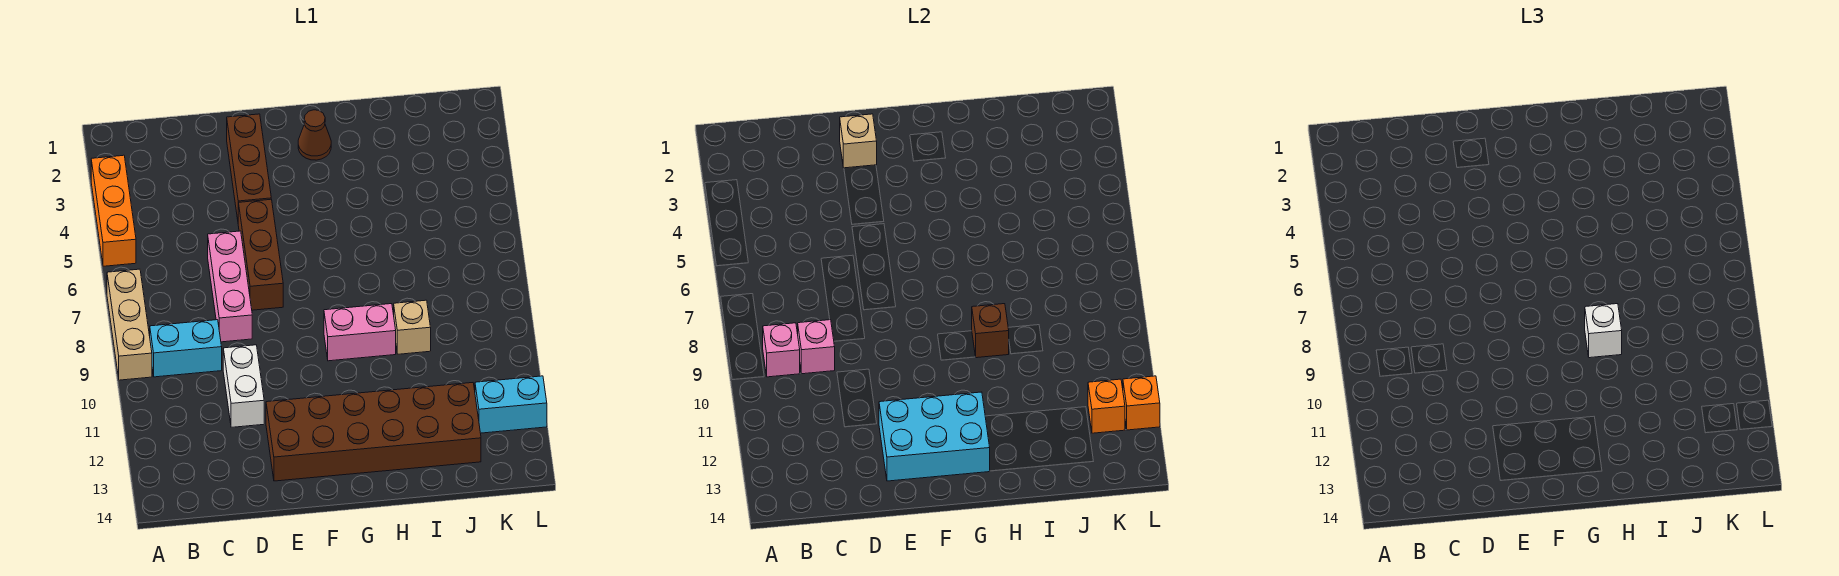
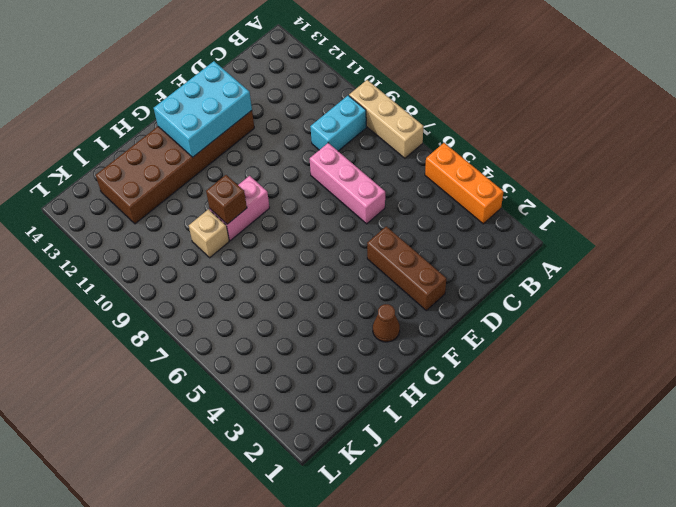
none -> white 1x2 brick [223,345,264,427]
none -> brown 1x3 brick [238,199,283,310]
none -> cyan 1x2 brick [475,376,547,433]

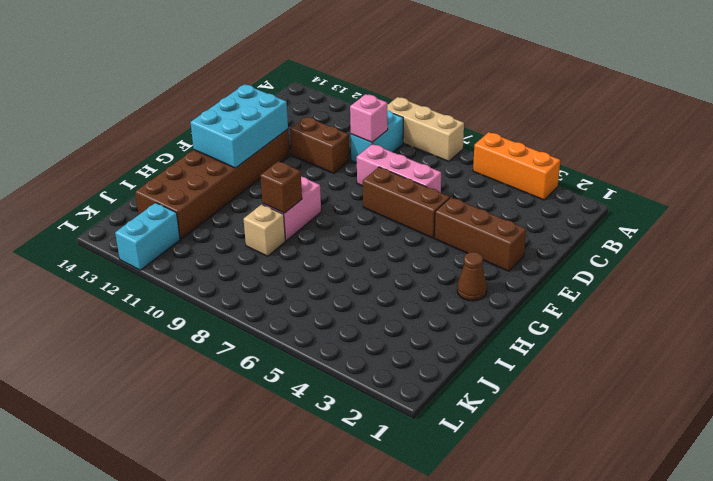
brown 1x2 brick [290,117,349,173] -> white 1x2 brick [223,345,264,427]
none -> pink 1x1 brick [763,323,800,377]
none -> tan 1x1 brick [840,114,877,168]
none -> orange 1x1 brick [1088,379,1125,433]

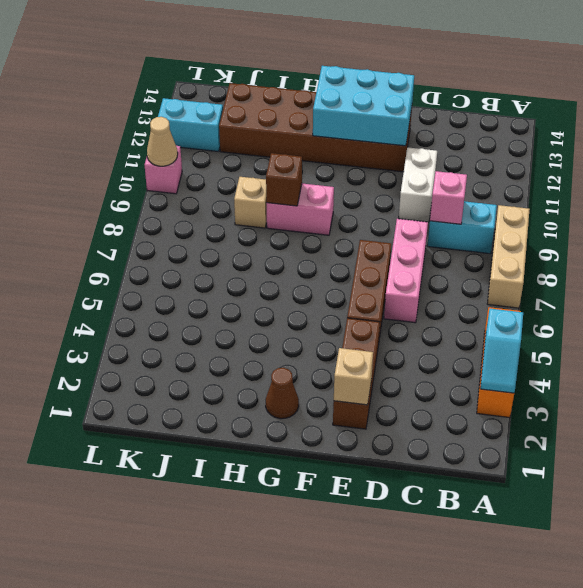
cyan 1x2 slope [480,309,523,393] -> none
pink 1x1 brick [145,146,182,194] -> pink 1x1 brick moved to [763,323,800,377]
tan 1x1 cone [147,117,178,166] -> none
none -> orange 1x1 brick [1088,379,1125,433]
none -> orange 1x1 brick [1123,376,1160,430]
none -> white 1x1 brick [1585,304,1622,358]

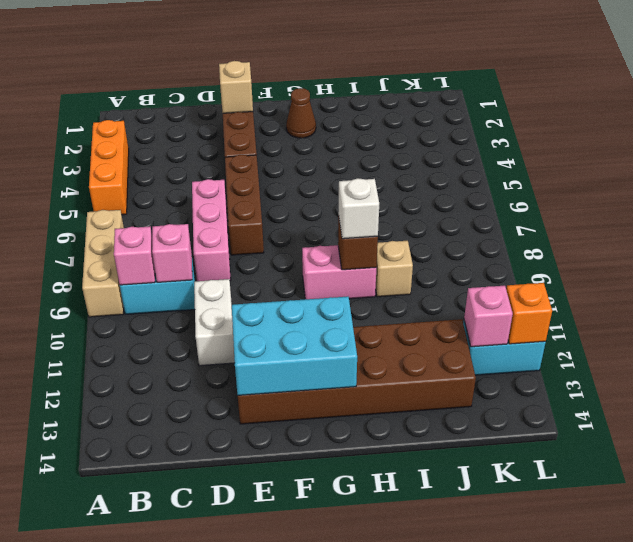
pink 1x1 brick [464,286,513,347] -> orange 1x1 brick [1088,379,1125,433]

